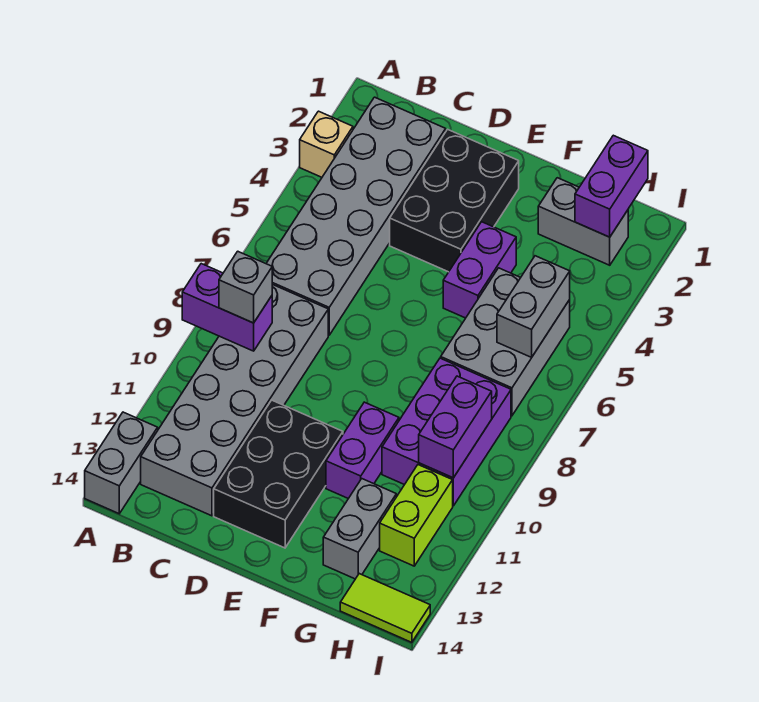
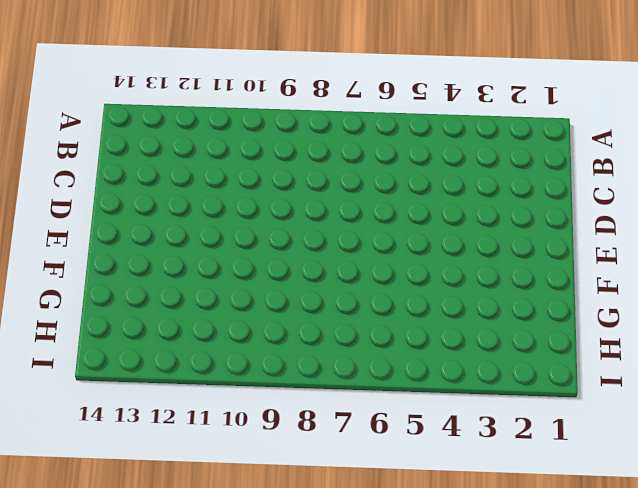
none -> tan 1x1 brick [300,111,353,177]
none -> grey 1x2 brick [85,412,158,514]
none -> grey 2x6 brick [266,97,446,335]

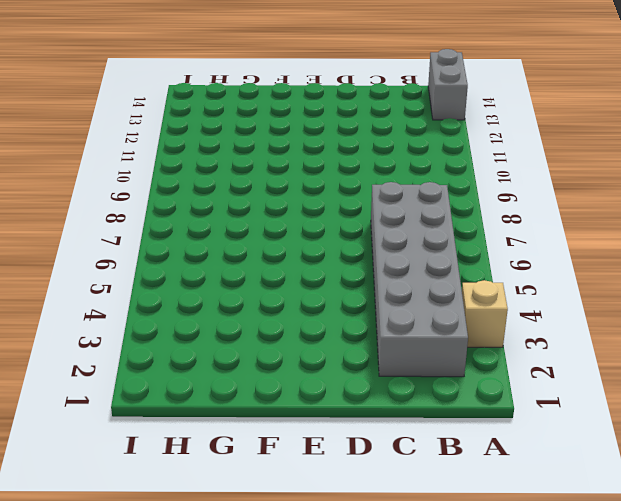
none -> grey 2x6 brick [141,284,328,516]
none -> black 2x3 brick [390,129,519,272]
none -> black 2x3 brick [214,400,343,548]

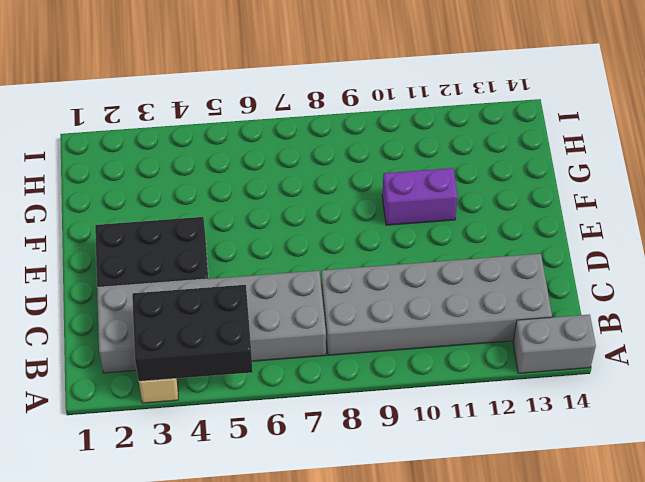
black 2x3 brick [132,285,253,381] -> black 2x3 brick moved to [214,400,343,548]
none -> purple 1x2 brick [443,222,516,318]
none -> grey 1x2 brick [538,178,628,265]
none -> grey 2x3 brick [441,268,570,416]

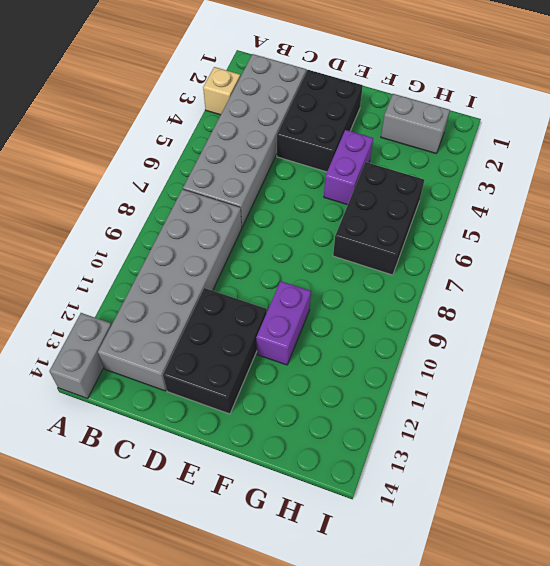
black 2x3 brick [333,162,424,275] -> grey 2x3 brick [441,268,570,416]
none -> purple 2x3 brick [382,358,511,506]
none -> grey 1x2 brick [323,479,396,579]
none -> lime 1x2 brick [380,465,453,566]

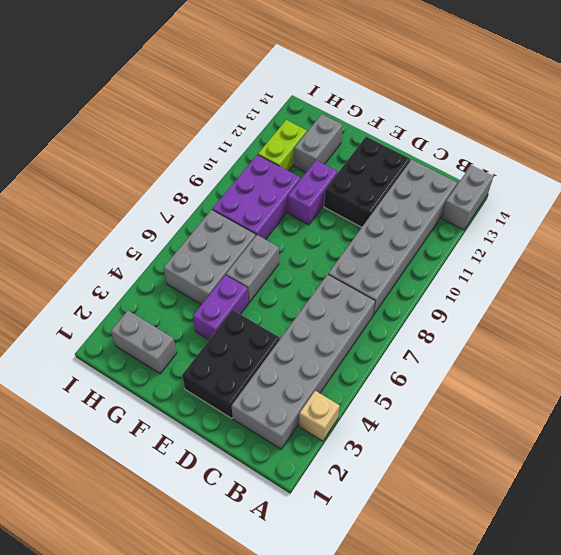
grey 1x2 brick [226,235,279,303] -> grey 1x2 brick moved to [497,256,570,357]
none -> lime 1x2 tile [340,574,430,642]
none -> purple 1x2 brick [182,264,272,351]
none -> purple 1x2 brick [575,135,648,237]

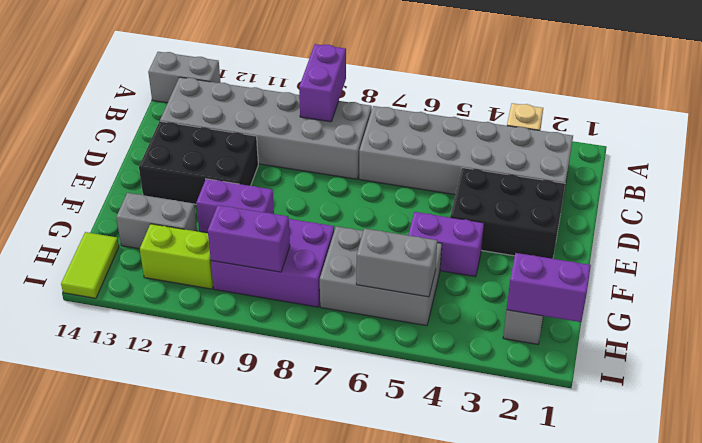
none -> grey 1x1 brick [219,251,272,323]

